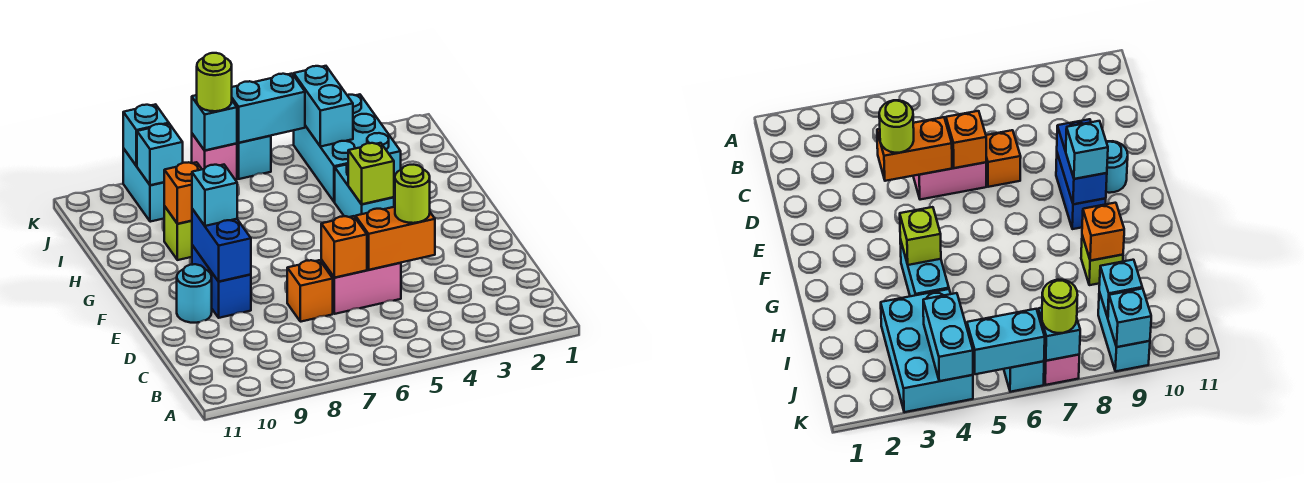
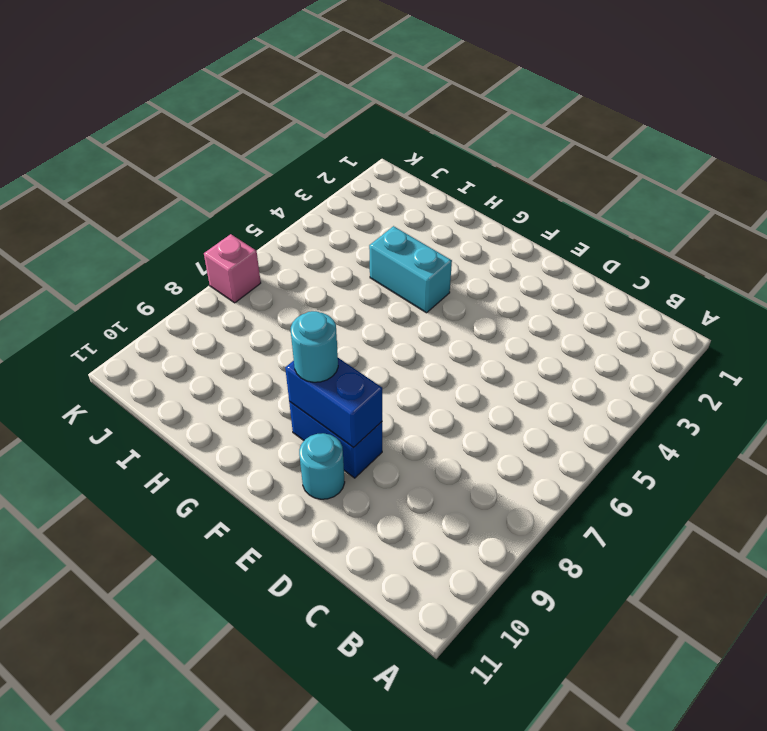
cyan 1x1 round brick [291,311,338,382] -> cyan 1x1 brick [192,165,237,226]
none -> pink 1x2 brick [321,260,401,314]
none -> orange 1x1 brick [287,260,333,322]
none -> lime 1x1 brick [164,206,192,260]

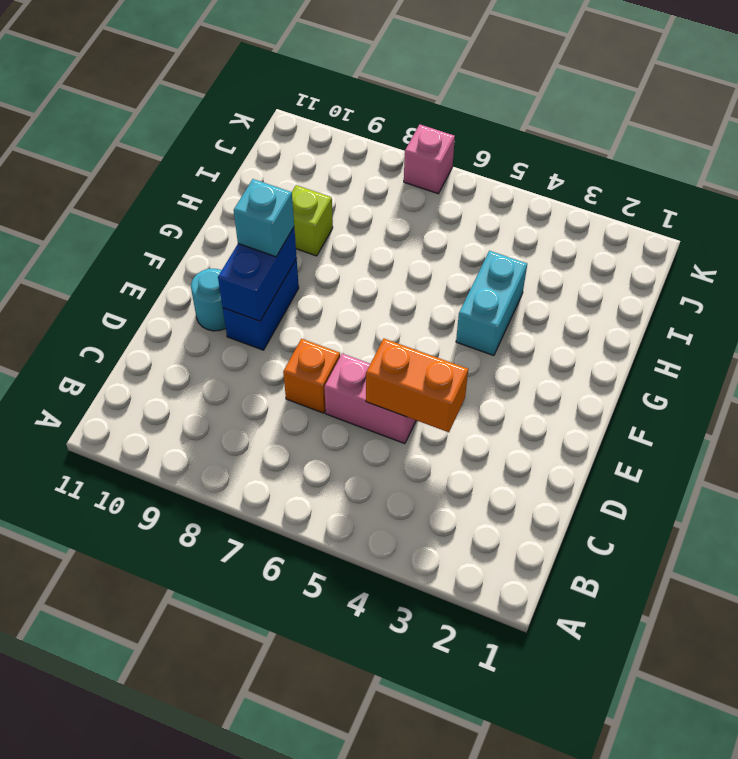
none -> cyan 2x3 brick [294,94,401,202]
none -> cyan 1x2 brick [123,148,164,222]
none -> cyan 1x1 brick [237,136,271,179]

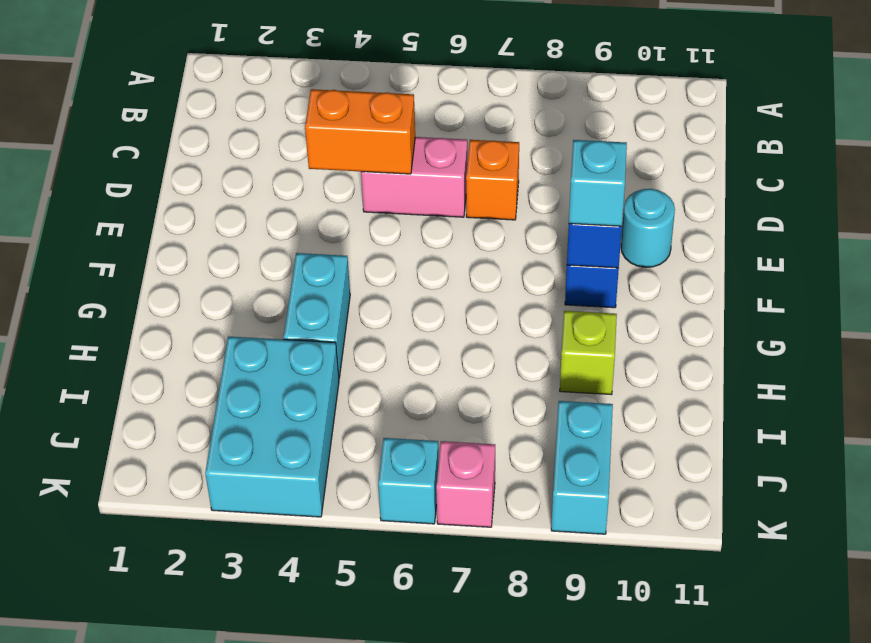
none -> orange 1x1 brick [321,216,367,278]
none -> lime 1x1 brick [348,143,394,204]
none -> orange 1x1 brick [164,162,202,224]

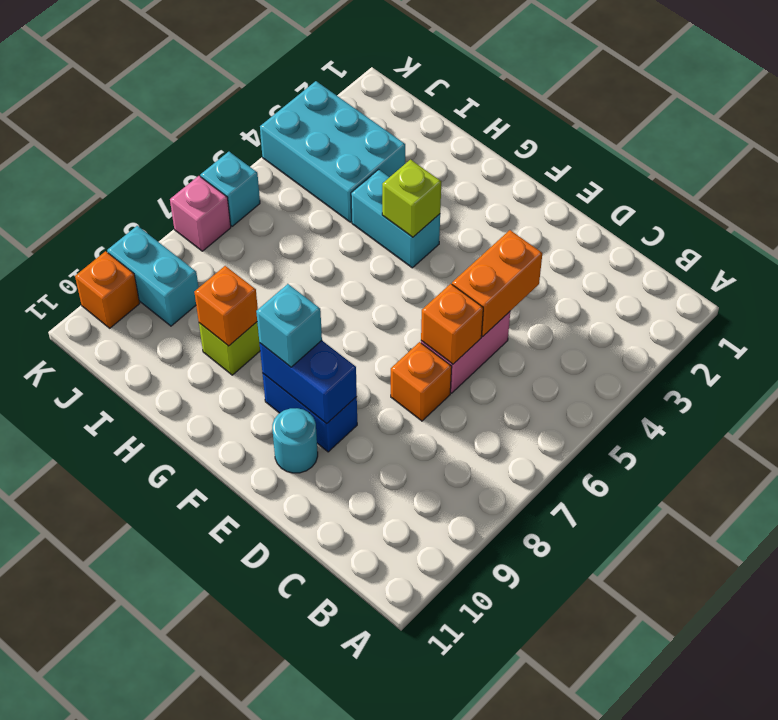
orange 1x1 brick [75,251,140,328] -> none
none -> cyan 1x2 brick [294,66,353,147]
none -> cyan 1x1 brick [137,124,183,185]
none -> cyan 1x2 brick [232,74,305,143]

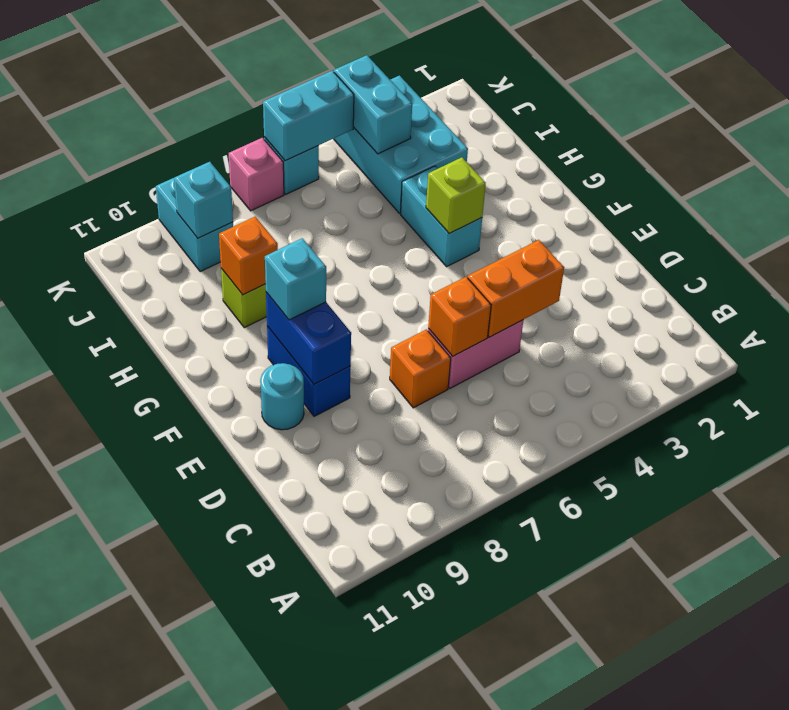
none -> cyan 1x1 brick [192,95,237,150]
none -> cyan 1x1 brick [123,104,169,166]
none -> lime 1x1 round brick [395,165,430,223]

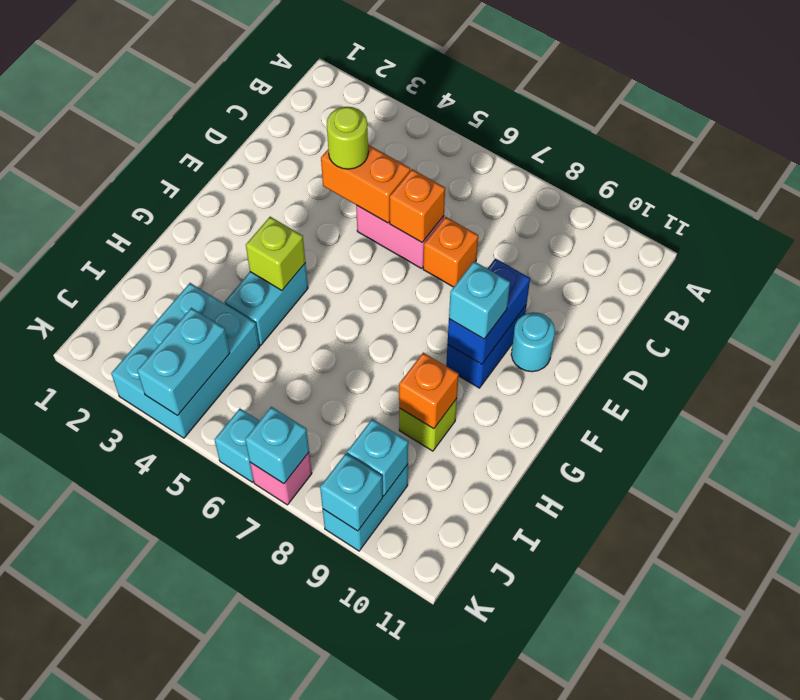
none -> cyan 1x2 brick [232,74,305,143]
none -> lime 1x1 round brick [197,53,232,111]

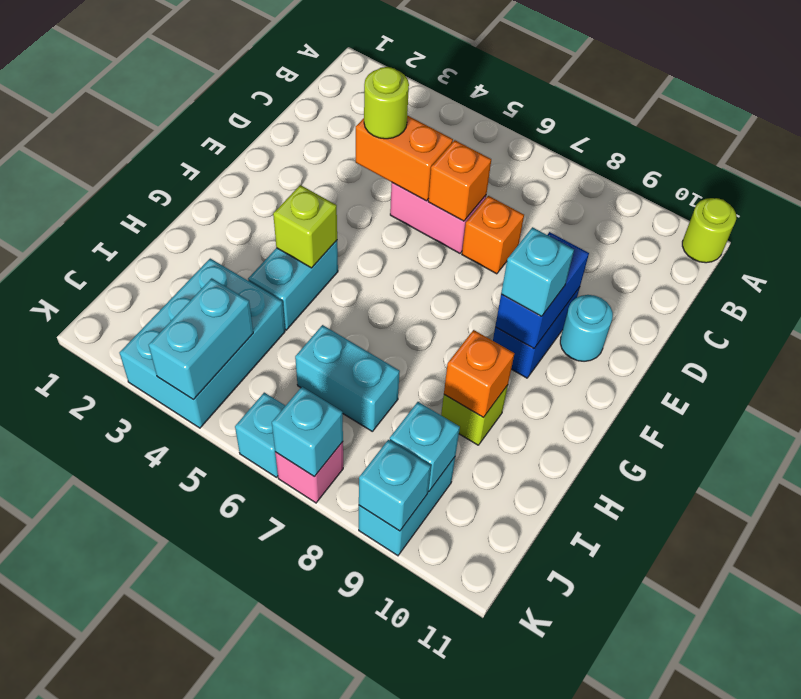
lime 1x1 round brick [682,198,736,263] -> lime 1x1 round brick moved to [197,53,232,111]
cyan 1x2 brick [295,325,400,431] -> cyan 1x2 brick moved to [232,74,305,143]

